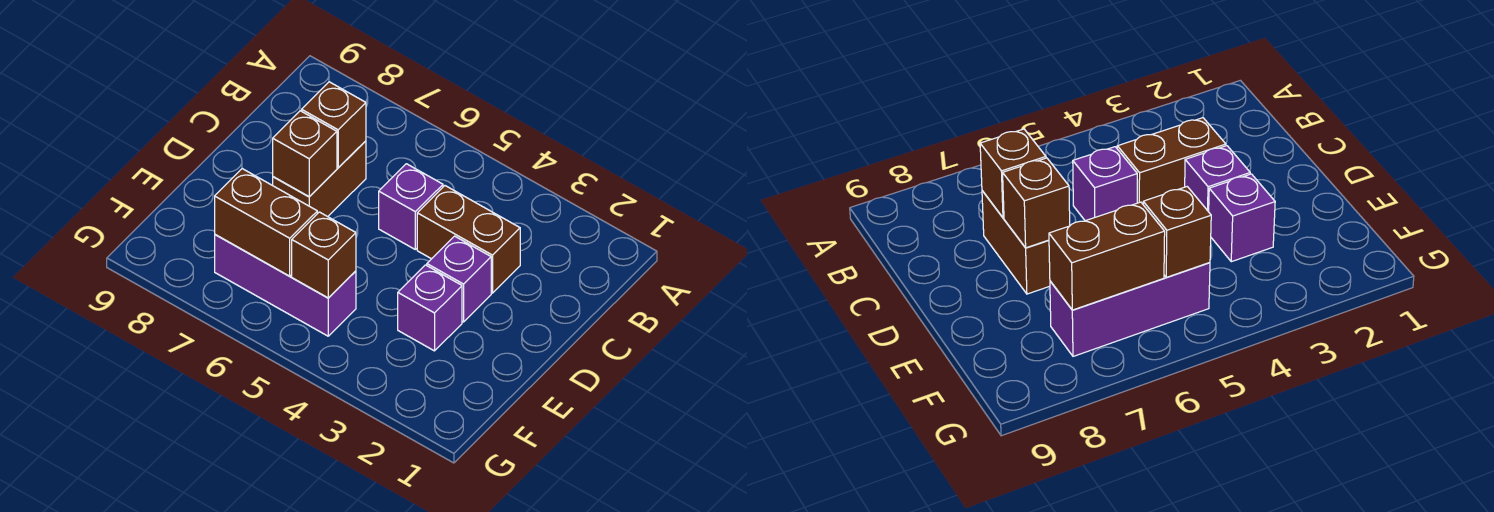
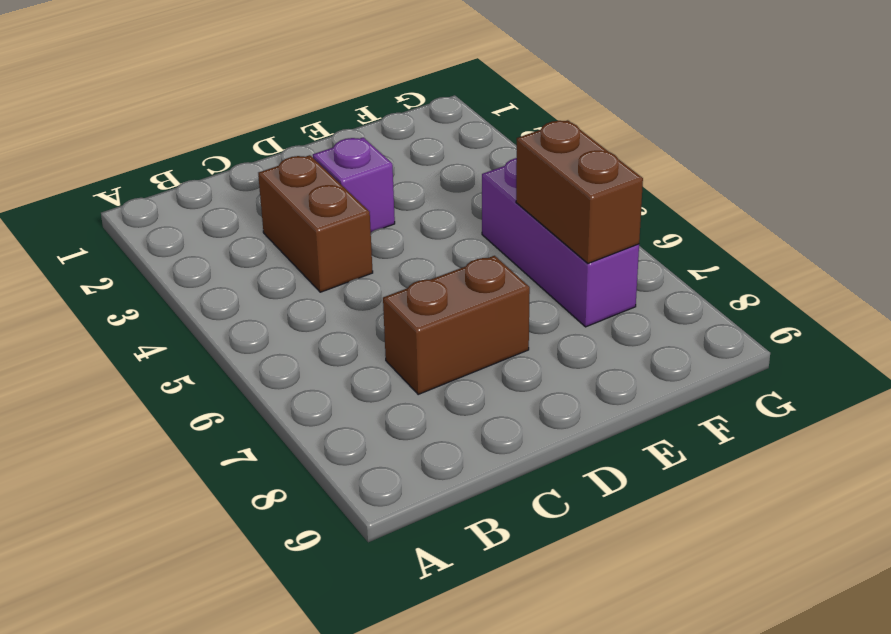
none -> purple 1x1 brick [379,164,443,249]
none -> purple 1x1 brick [398,265,462,351]

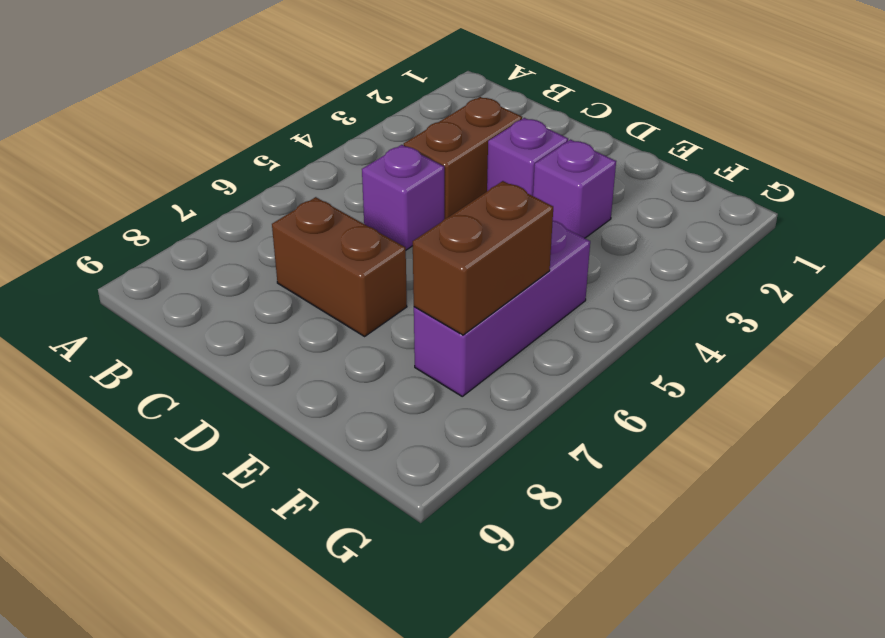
none -> brown 1x1 brick [302,82,366,168]
none -> brown 1x1 brick [273,111,337,197]

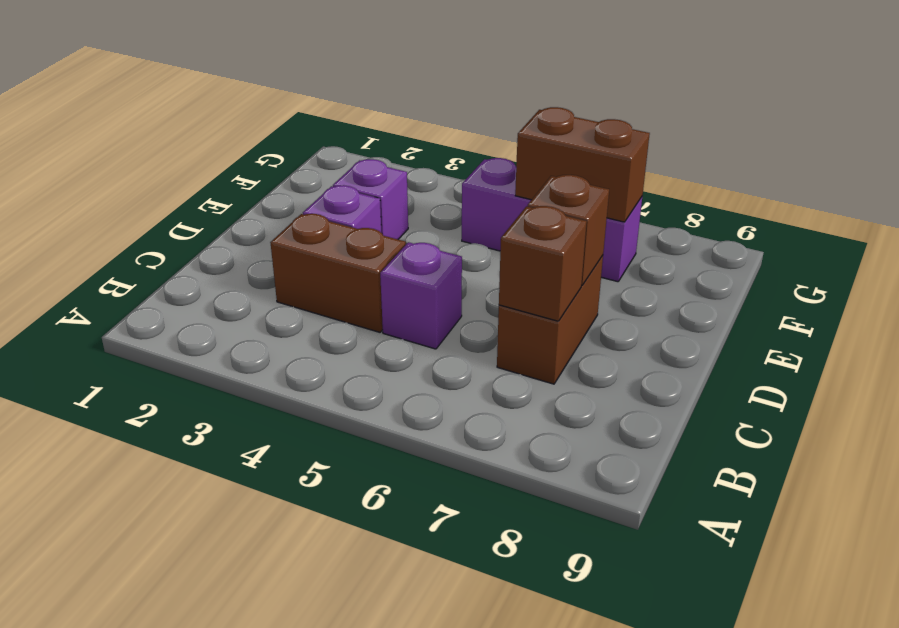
none -> brown 1x1 brick [292,212,356,298]

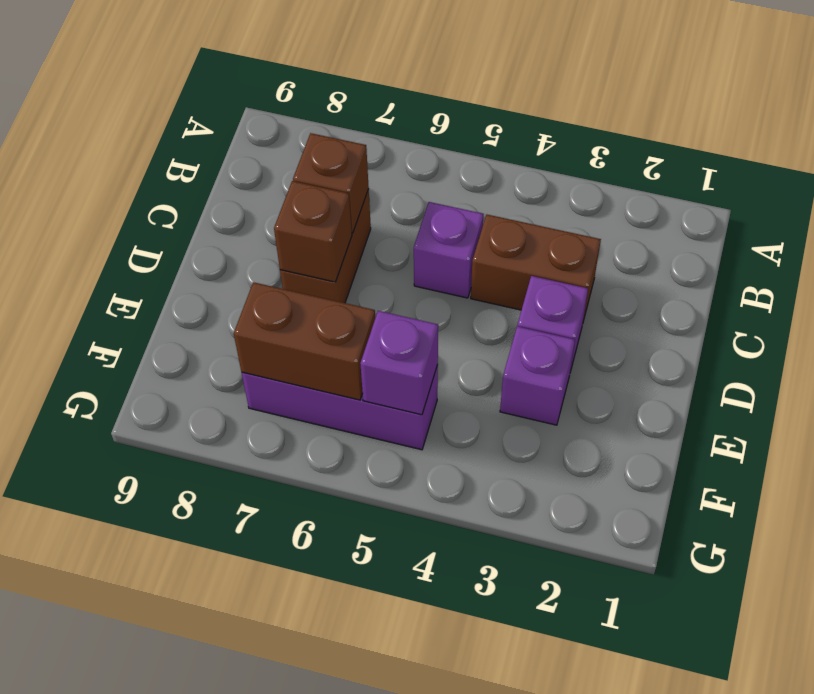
purple 1x1 brick [360,311,438,415] -> brown 1x1 brick [292,212,356,298]

